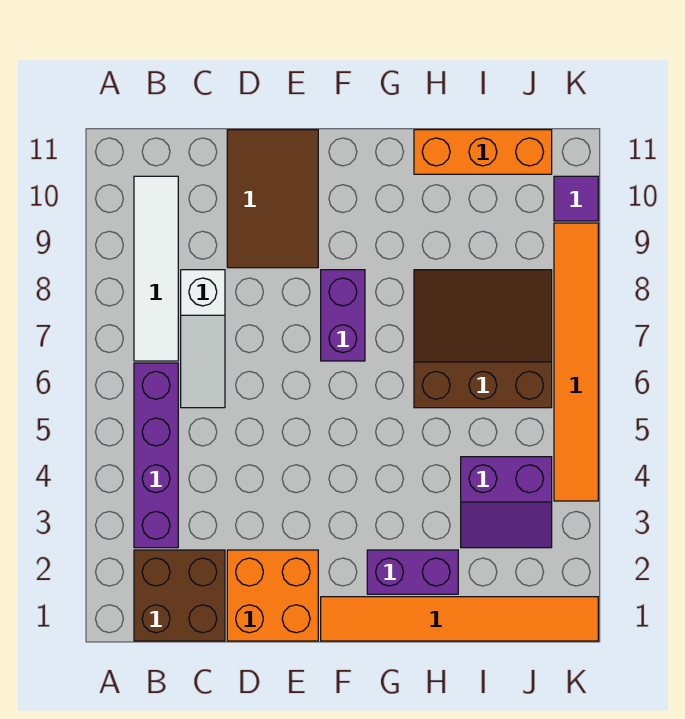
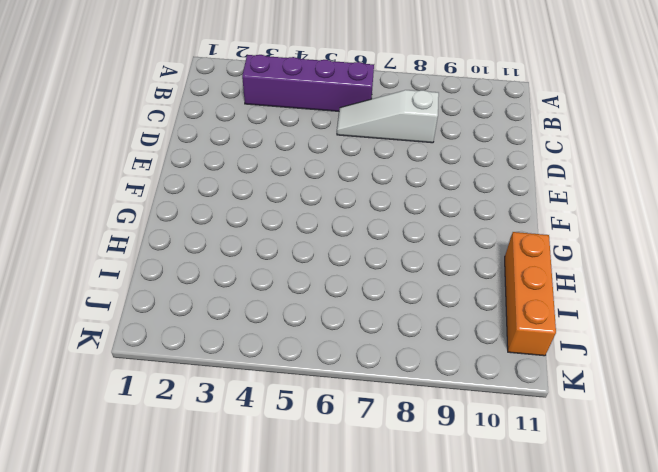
none -> brown 2x2 brick [134,550,225,641]
none -> white 1x4 tile [134,176,178,361]
none -> orange 2x2 brick [227,550,318,641]

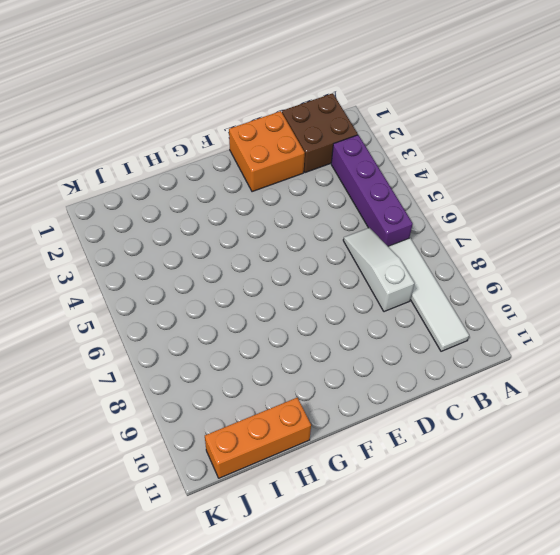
none -> brown 2x3 tile [227,130,318,268]
none -> orange 1x6 tile [321,597,598,641]
none -> purple 1x2 brick [321,270,365,361]

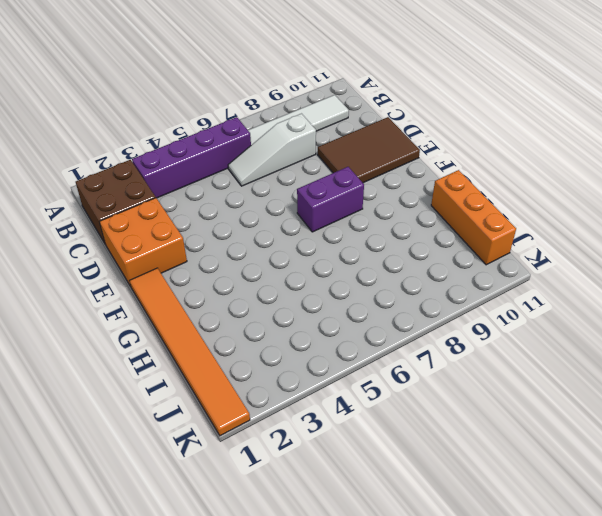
none -> purple 1x2 brick [367,550,458,594]
none -> brown 3x3 slope [414,270,552,408]
none -> purple 2x2 slope [461,457,552,548]

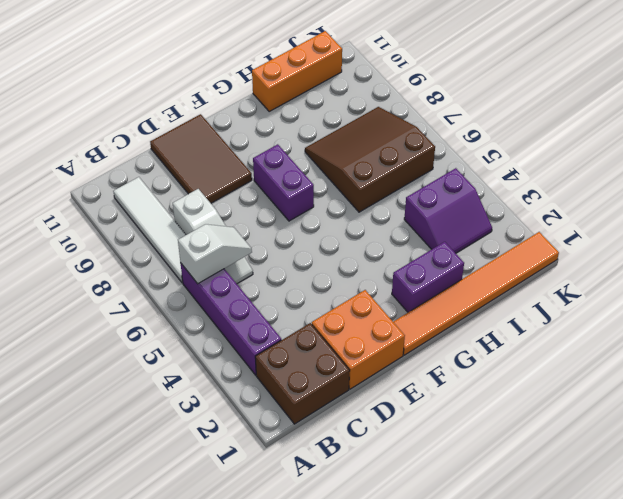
white 1x2 slope [178,224,252,284] -> none
none -> orange 1x6 tile [554,223,598,501]
none -> purple 1x1 tile [554,176,598,221]

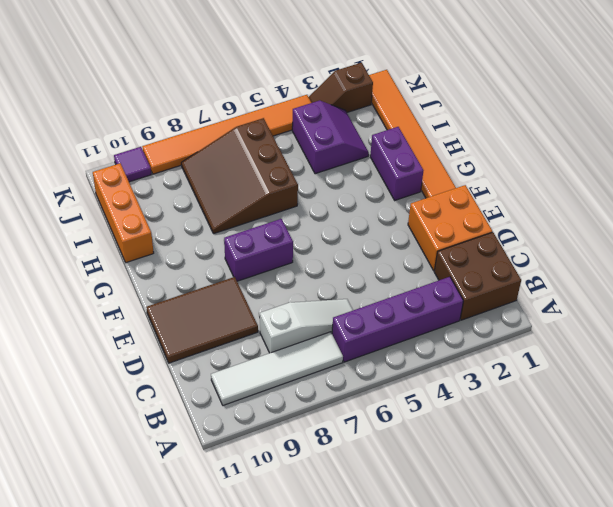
brown 1x2 slope [309,63,373,112] -> none

